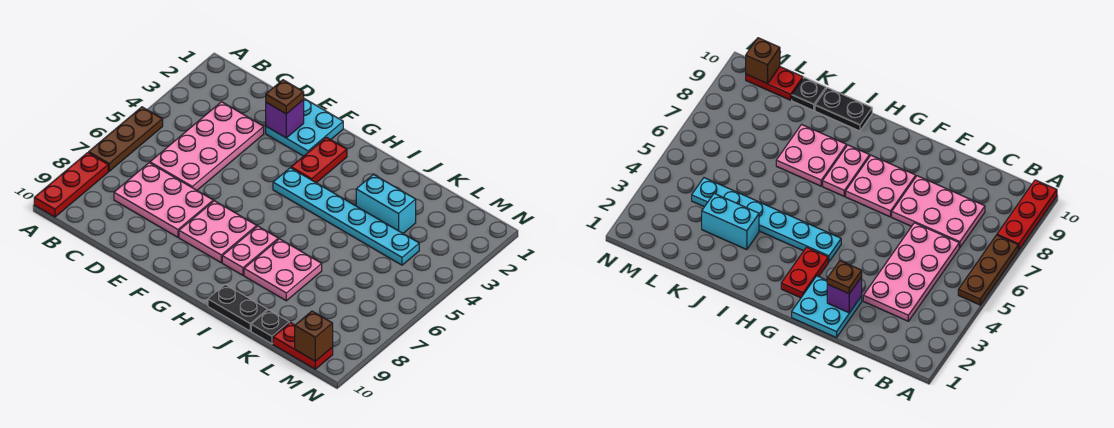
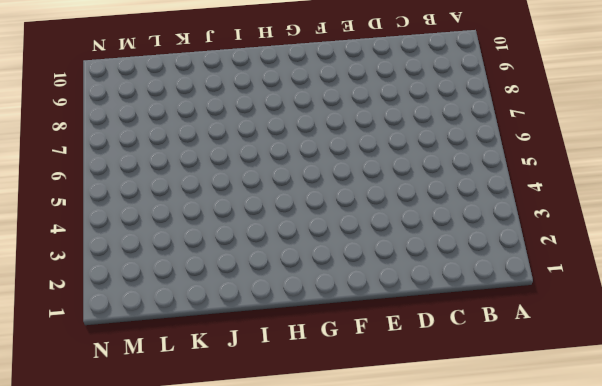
none -> brown 1x3 plate [89,107,163,171]
none -> red 1x3 plate [34,153,108,217]
none -> pink 2x4 plate [150,102,264,190]

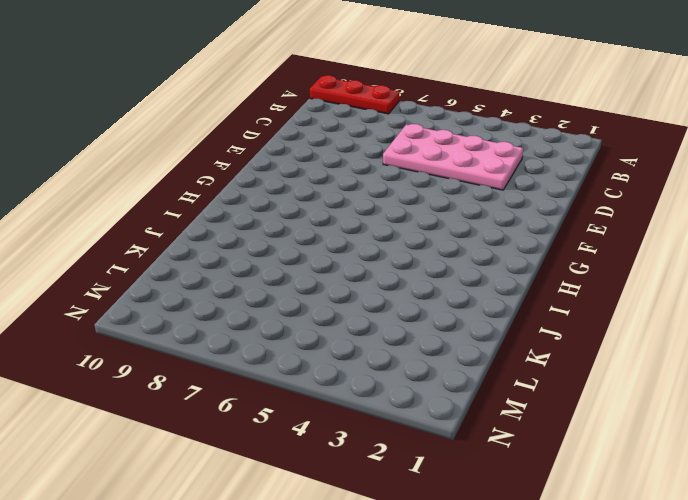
none -> brown 1x3 plate [89,107,163,171]
none -> pink 2x3 plate [114,163,213,237]
none -> cyan 2x2 plate [266,99,343,156]

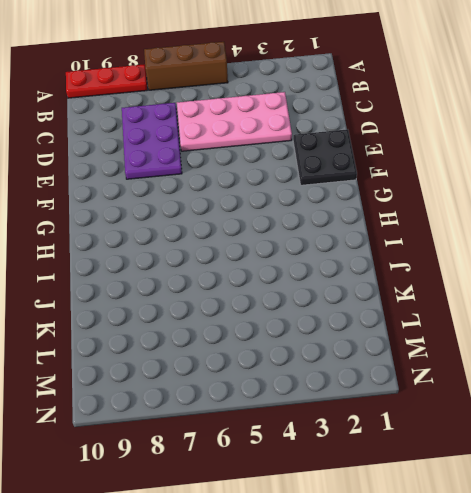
brown 1x3 brick [144,42,228,90] -> brown 1x3 plate [89,107,163,171]
purple 2x3 plate [122,103,182,179] -> pink 2x3 plate [114,163,213,237]
black 2x2 plate [293,129,357,185] -> cyan 2x2 plate [266,99,343,156]
none -> pink 2x2 plate [179,201,257,263]
none -> red 1x2 plate [291,137,347,183]
none -> cyan 1x6 plate [273,168,419,265]

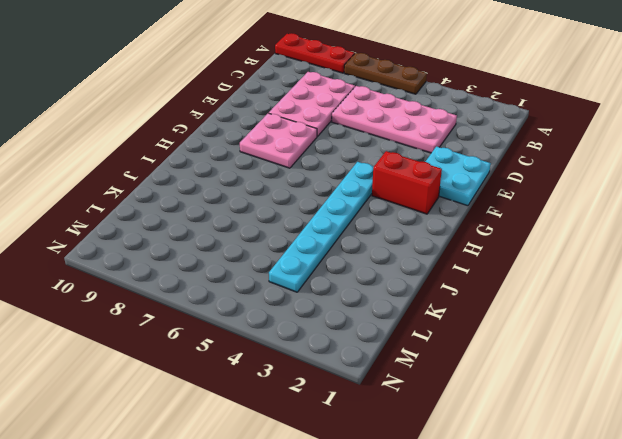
red 1x2 brick [372,151,442,214] -> red 1x2 plate [291,137,347,183]
none -> pink 1x2 plate [222,226,278,275]
none -> pink 2x2 plate [244,239,322,301]
none -> black 1x2 plate [208,285,268,331]

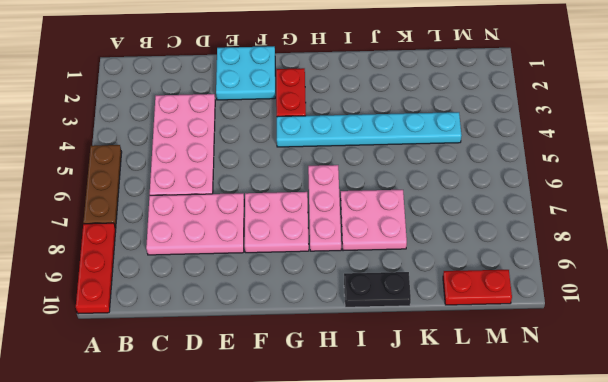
pink 1x3 plate [308,165,341,251] -> pink 1x2 plate [222,226,278,275]
none -> cyan 1x2 brick [356,175,416,233]
none -> black 1x1 plate [251,310,289,344]
none -> purple 1x1 brick [266,100,304,138]

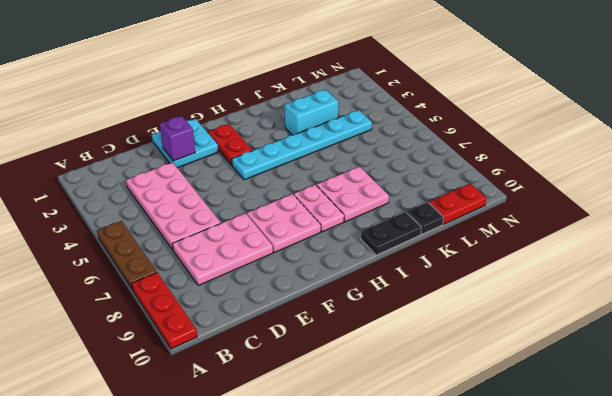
none -> brown 1x1 brick [295,311,333,361]
none -> brown 1x1 plate [266,80,304,114]

